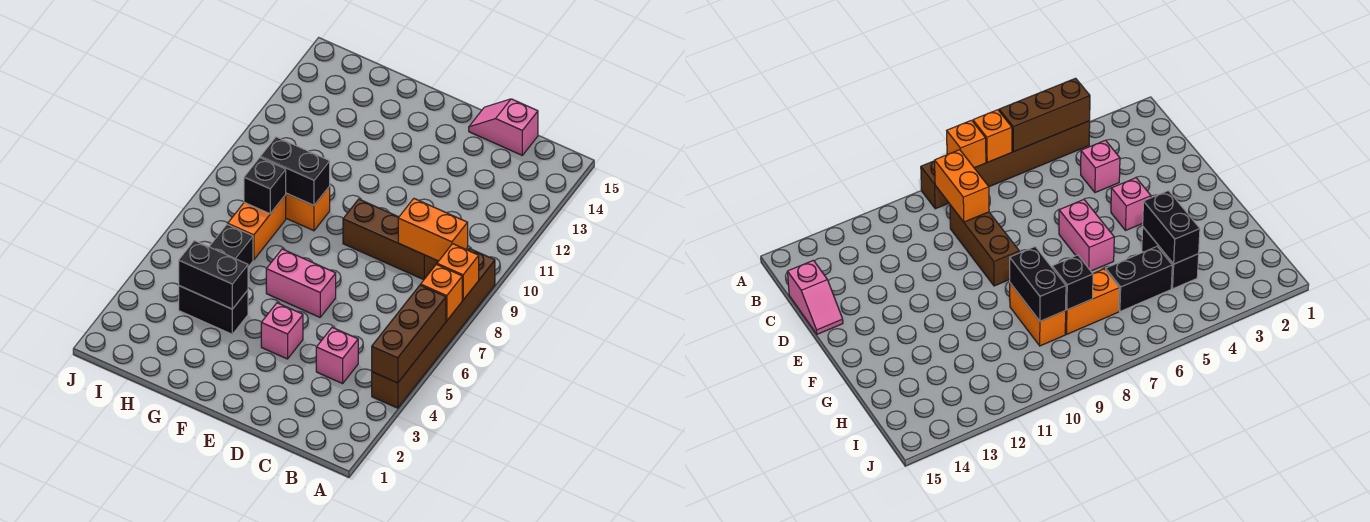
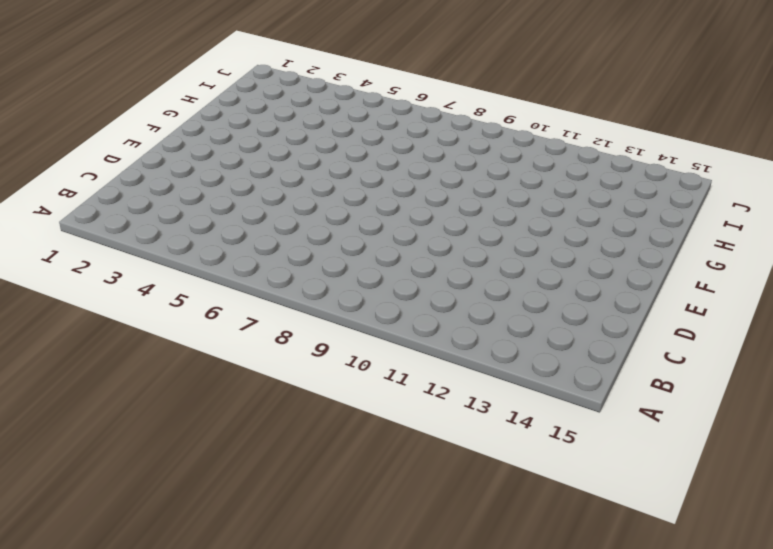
none -> brown 1x6 brick [372,248,495,408]
none -> pink 1x1 brick [316,327,358,384]
none -> brown 1x3 brick [343,199,438,280]

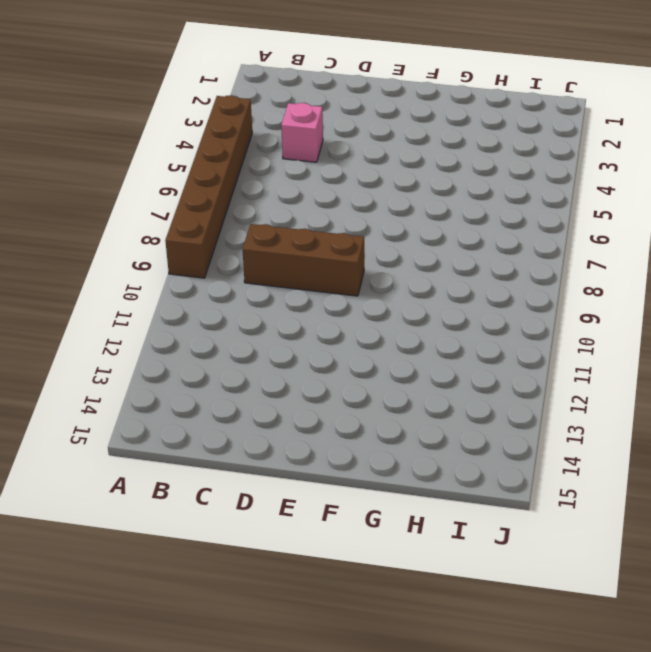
none -> pink 1x2 slope [469,99,538,155]
none -> pink 1x1 brick [261,303,303,359]
none -> pink 1x2 brick [266,249,336,317]

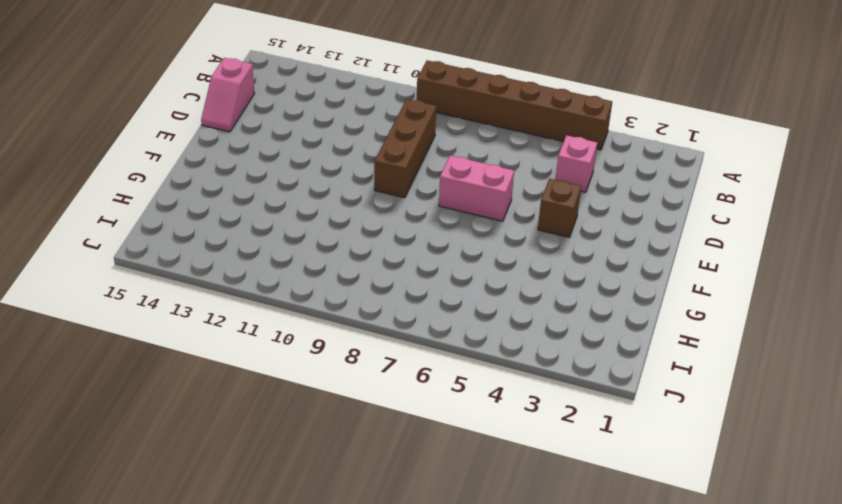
brown 1x1 brick [538,179,581,237] -> pink 1x1 brick [261,303,303,359]
pink 1x2 brick [439,155,514,221] -> pink 1x2 brick turned to [266,249,336,317]
none -> black 1x2 brick [179,286,248,334]
none -> orange 1x2 brick [286,186,330,231]
none -> black 1x2 brick [209,224,253,267]

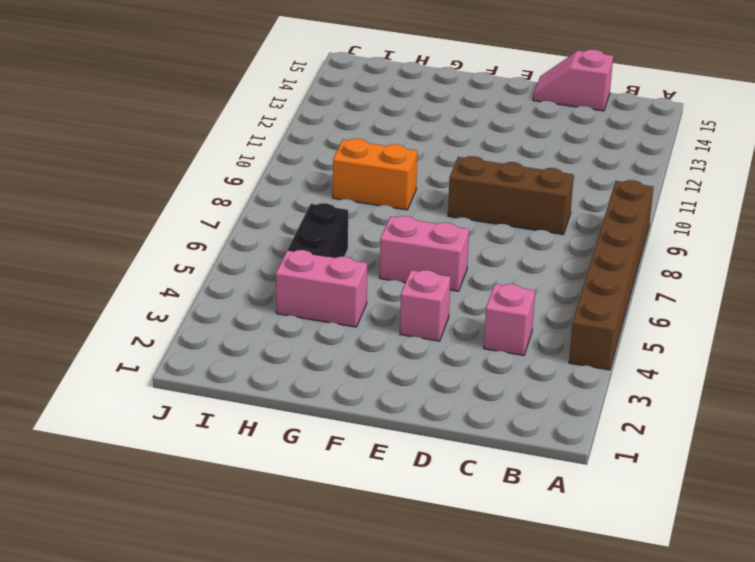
pink 1x2 brick [276,250,367,327] -> black 1x2 brick [179,286,248,334]
none -> orange 1x2 brick [228,195,286,260]
none -> brown 1x3 brick [372,285,446,383]
none -> orange 1x1 brick [421,264,462,321]

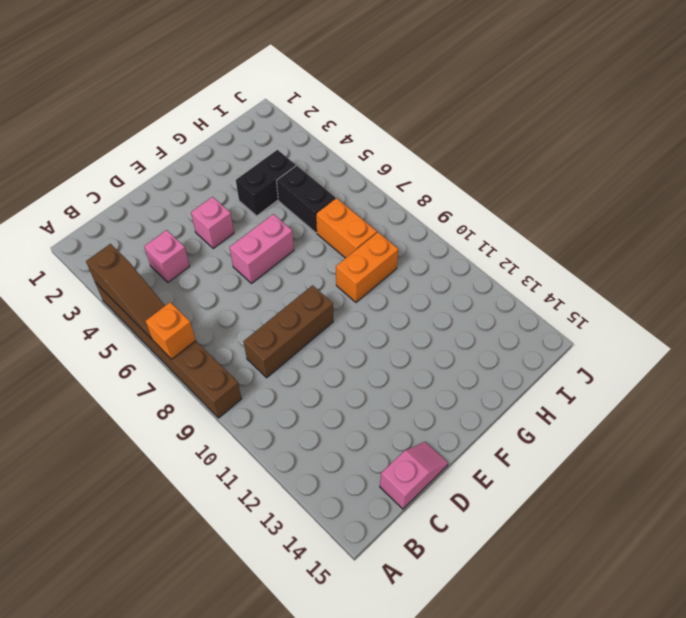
brown 1x3 slope [86,244,165,339] -> brown 1x3 brick [372,285,446,383]
none -> orange 1x1 brick [437,244,479,300]
none -> orange 1x2 brick [398,199,468,261]
none -> black 1x2 brick [179,241,248,309]

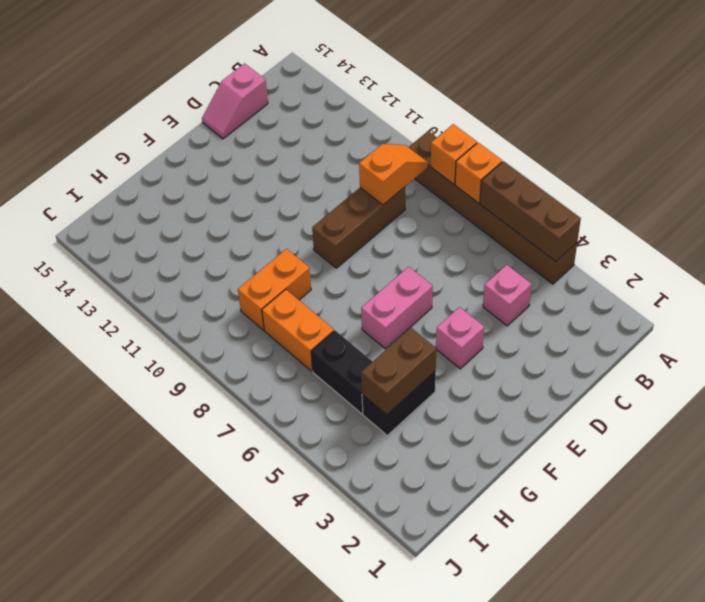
orange 1x2 slope [359,144,428,205] -> orange 1x2 brick [398,199,468,261]
brown 1x2 brick [361,328,436,415] -> black 1x2 brick [179,241,248,309]
none -> black 1x2 brick [260,137,330,205]
none -> black 1x1 brick [244,158,286,214]

